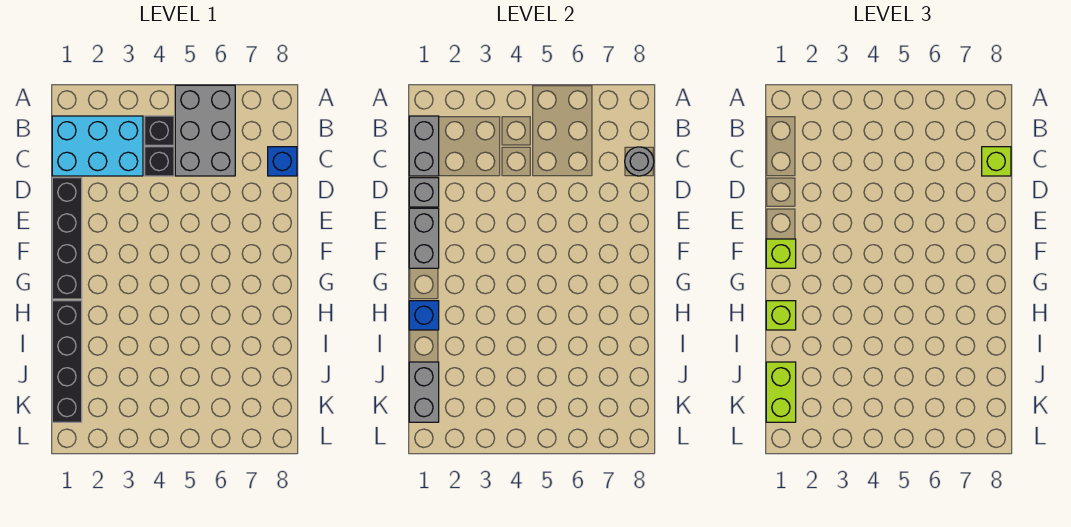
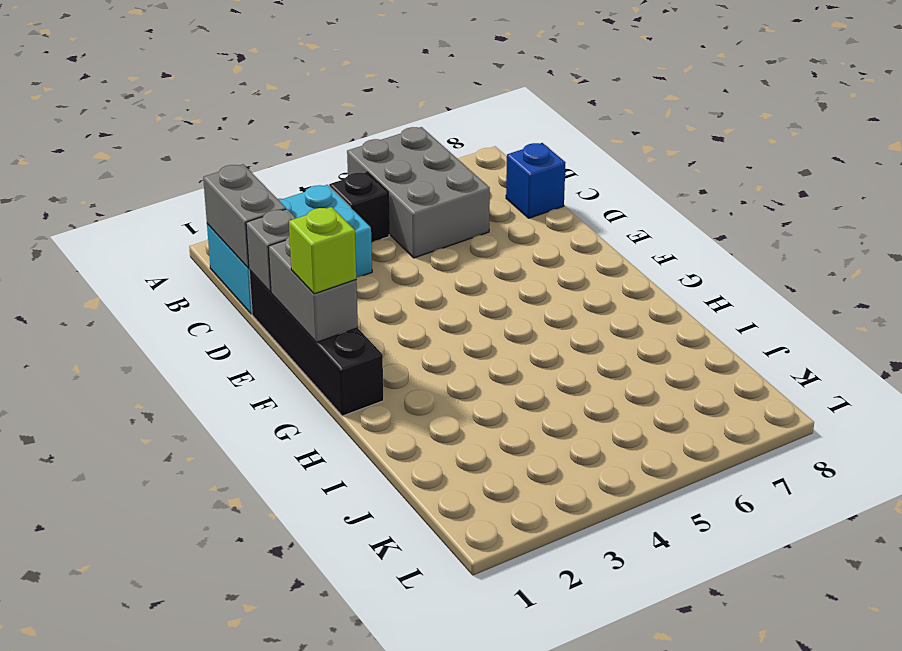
none -> black 1x1 brick [145,147,174,176]
none -> black 1x4 brick [52,301,82,422]
none -> grey 1x1 round brick [625,147,654,176]

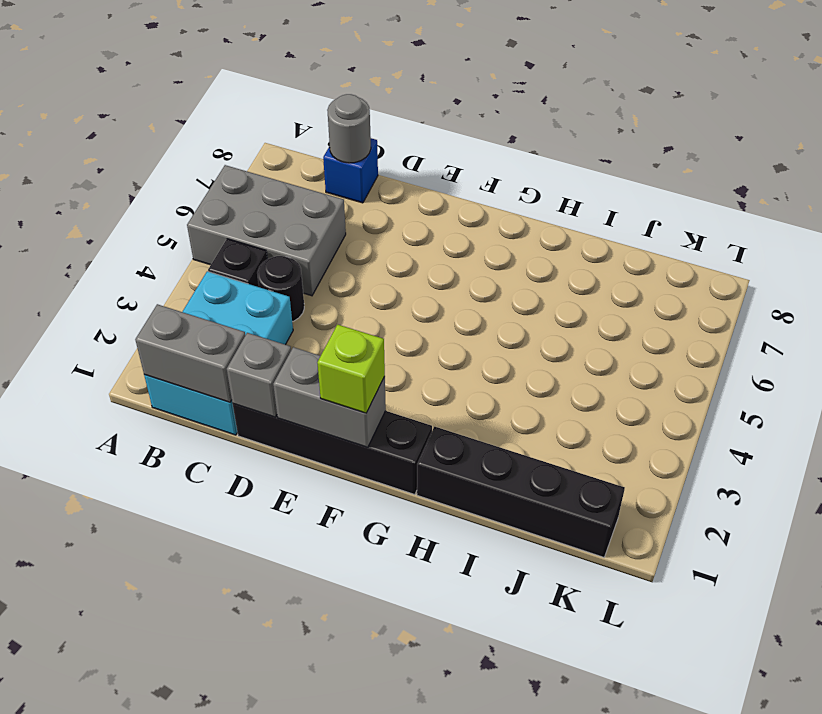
black 1x1 round brick [257,256,304,322] -> black 1x1 brick [145,147,174,176]
none -> blue 1x1 brick [409,301,439,330]
none -> grey 1x2 brick [409,362,439,422]
none -> lime 1x1 brick [982,147,1011,176]

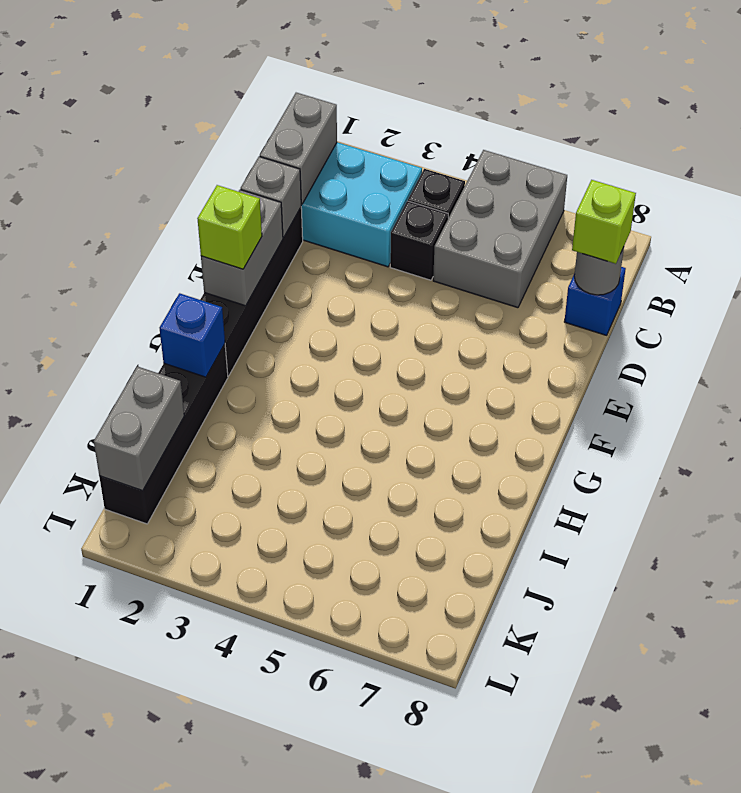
none -> lime 1x1 brick [766,301,796,330]
none -> lime 1x2 brick [766,362,796,422]

